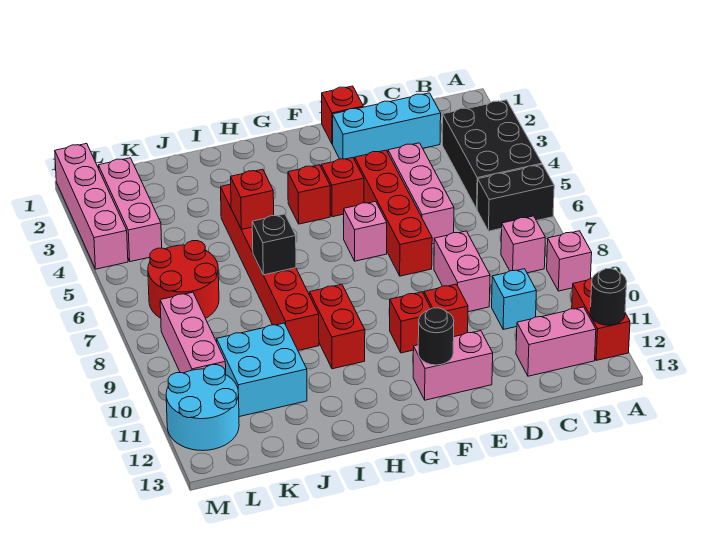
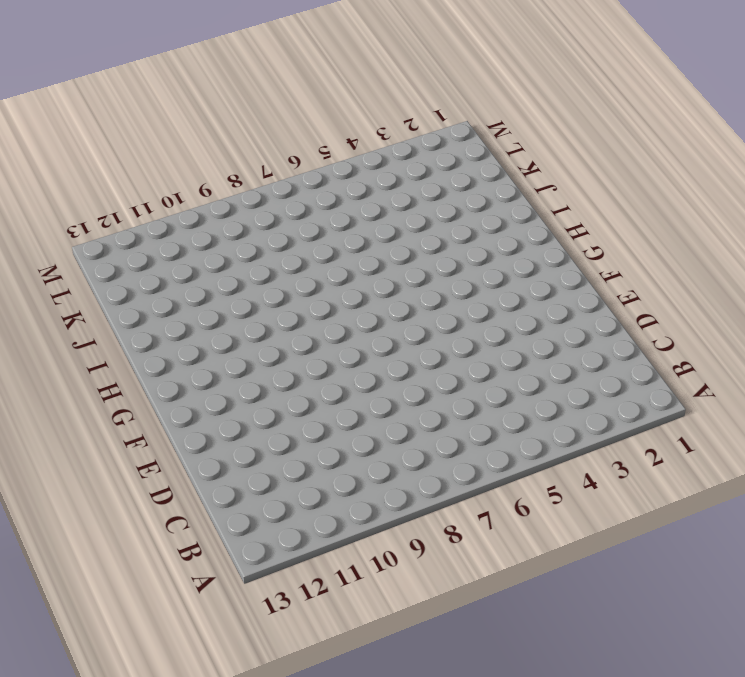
none -> black 2x3 brick [442,100,542,209]
none -> black 1x2 brick [477,164,554,231]
none -> pink 1x1 brick [547,231,592,291]
none -> red 1x2 brick [572,278,630,360]

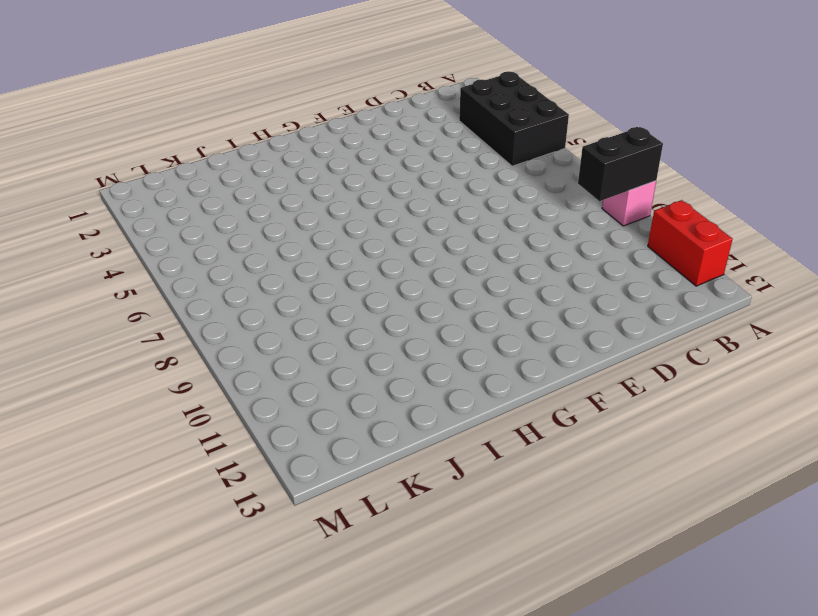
black 1x2 brick [578,127,663,201] -> black 1x2 brick moved to [477,164,554,231]
none -> pink 1x1 brick [501,216,545,273]
none -> pink 1x2 brick [516,307,596,376]
none -> cyan 1x3 brick [333,93,441,160]
none -> cyan 1x1 brick [492,269,536,329]

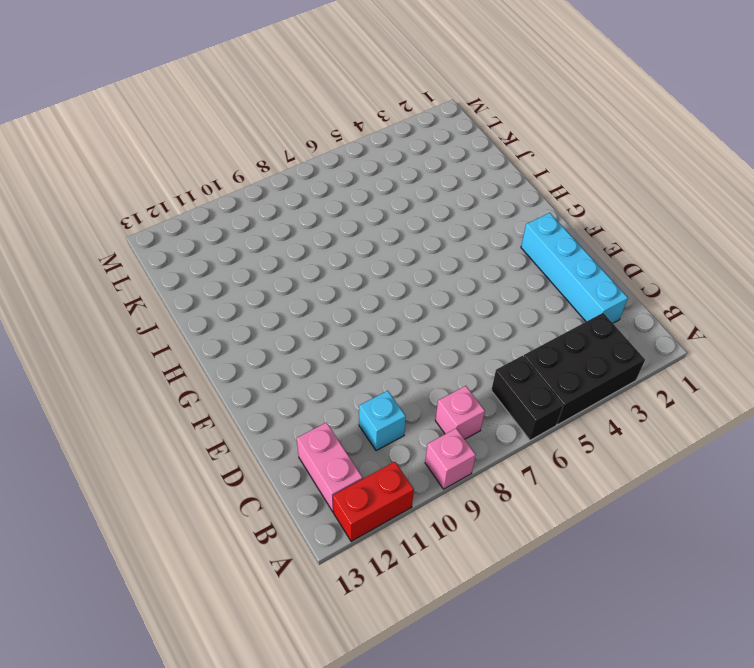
cyan 1x4 brick [521,213,628,323] -> cyan 1x3 brick [333,93,441,160]
none -> pink 1x3 brick [388,143,454,244]
none -> pink 1x2 brick [434,231,490,312]
none -> red 1x1 brick [322,86,363,144]
none -> red 1x4 brick [355,150,432,276]

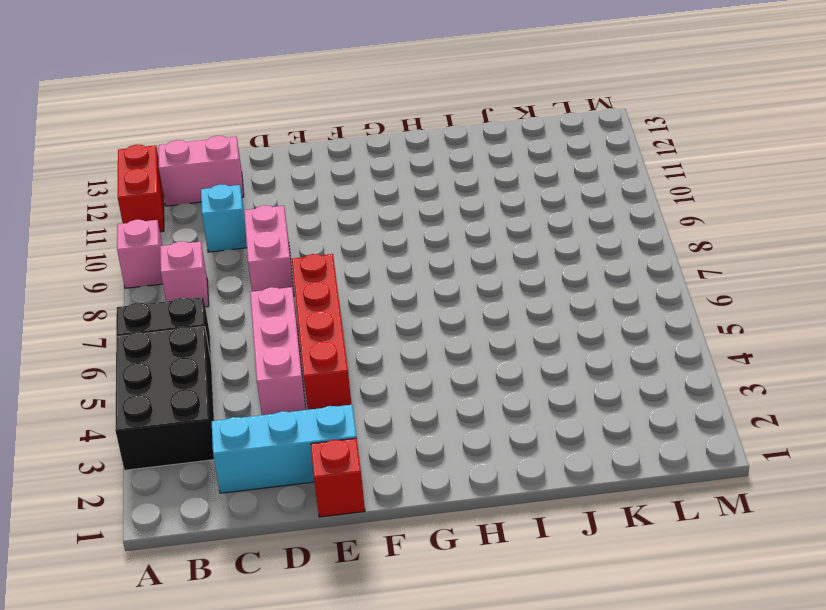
none -> red 1x1 brick [424,284,468,337]
none -> pink 1x2 brick [413,331,493,400]
none -> red 1x1 brick [321,158,364,217]
none -> pink 1x1 brick [343,201,387,261]

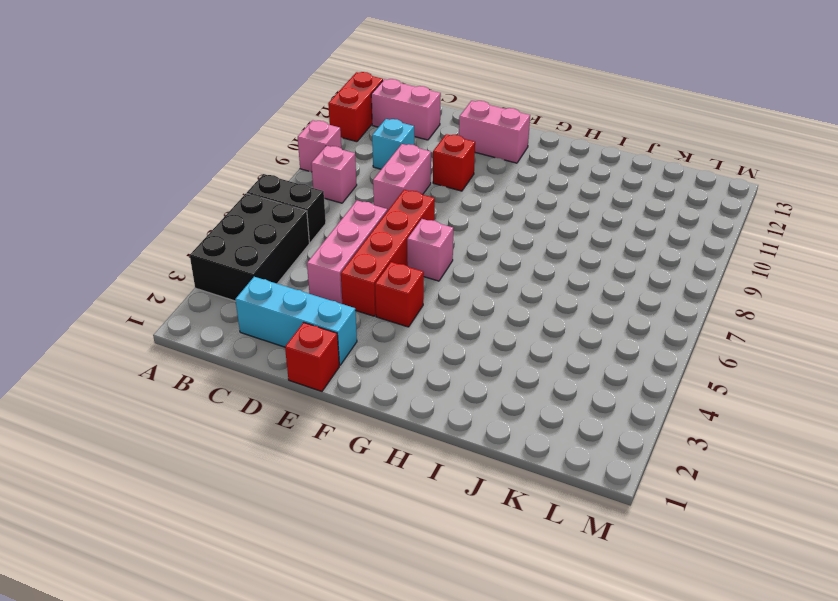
none -> red 1x1 brick [390,292,431,353]
none -> red 1x1 brick [288,165,330,224]
none -> red 1x2 brick [310,284,365,369]
none -> red 1x6 brick [221,184,319,350]

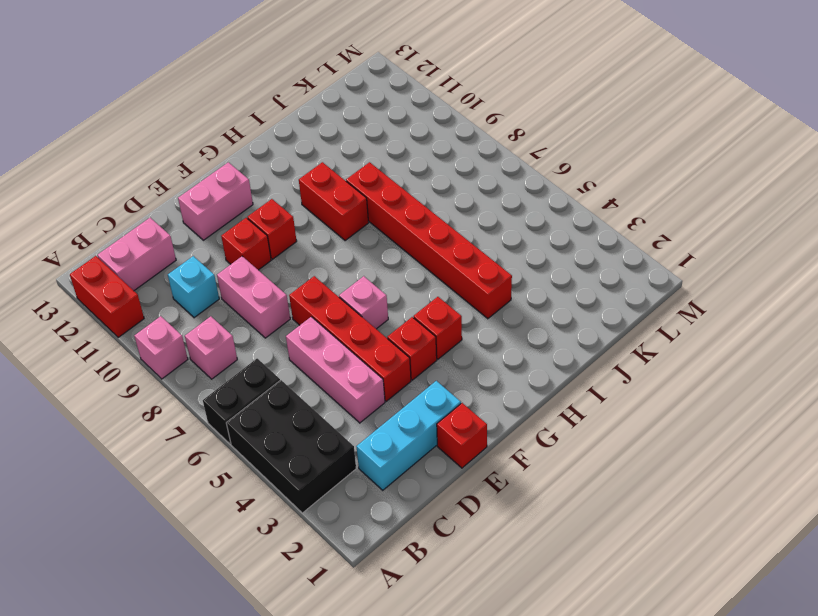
none -> cyan 2x2 brick [217,323,307,417]
none -> red 2x2 round brick [148,241,219,318]
none -> pink 1x3 brick [98,158,162,262]
none -> pink 1x3 brick [160,292,226,374]

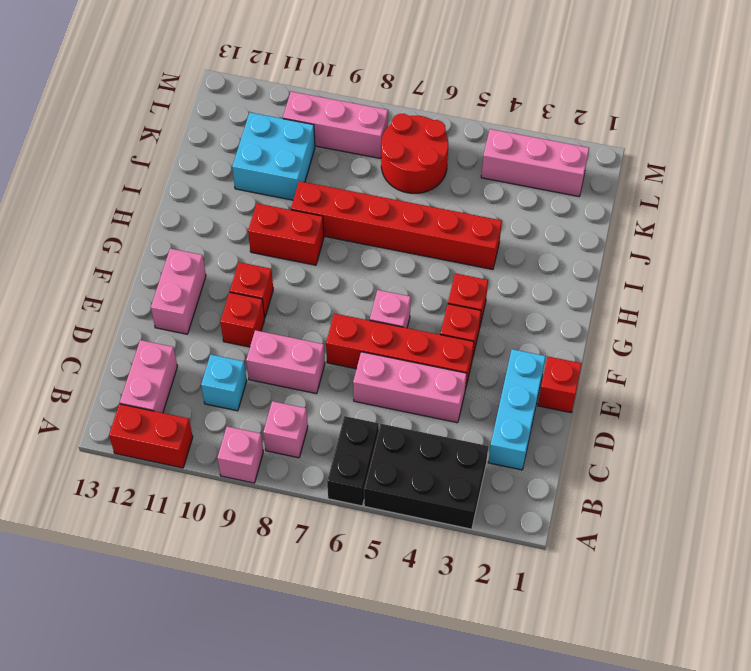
none -> cyan 2x2 round brick [166,365,239,451]
none -> pink 1x4 brick [55,143,128,269]
none -> black 1x1 round brick [590,269,627,325]
none -> black 1x1 round brick [418,308,454,365]

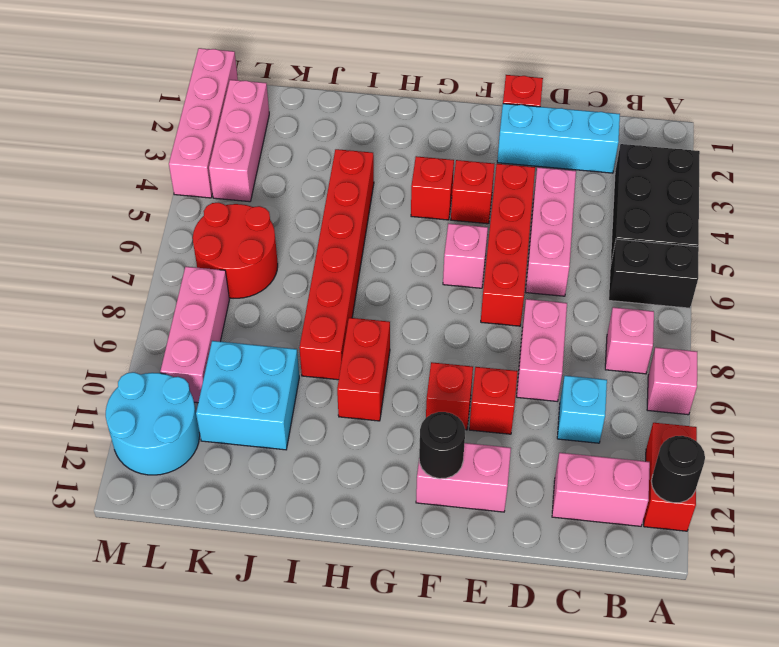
none -> red 1x1 brick [231,169,274,230]
none -> black 1x1 brick [252,214,296,275]

